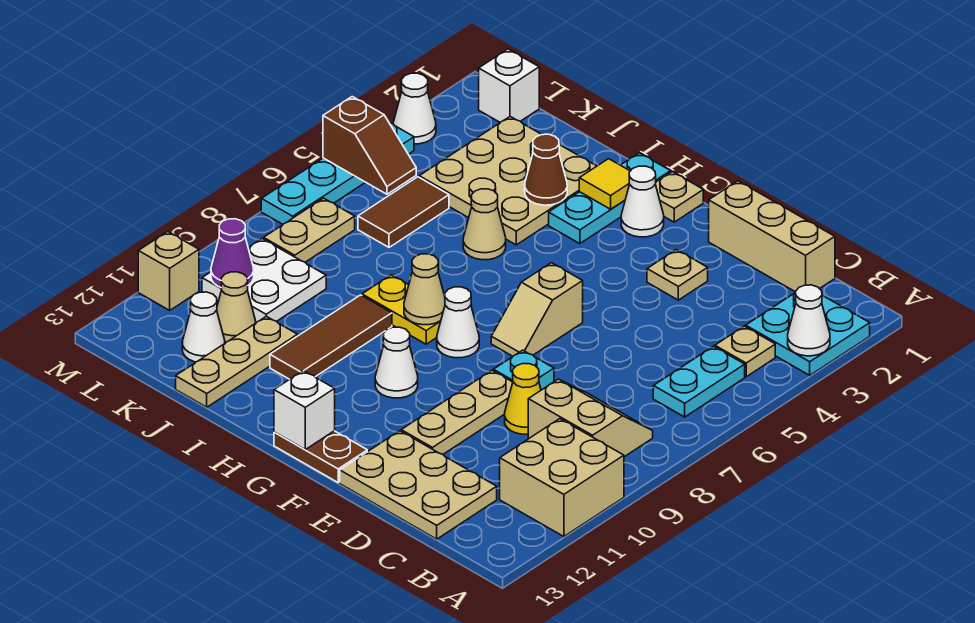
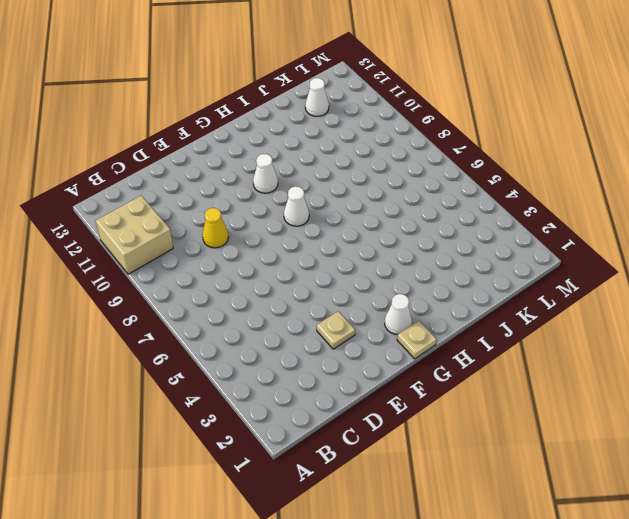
none -> cyan 2x2 plate [746,293,870,375]
none -> tan 1x1 plate [715,326,775,377]
none -> cyan 1x2 plate [653,346,745,417]
none -> tan 2x2 slope [528,379,653,457]

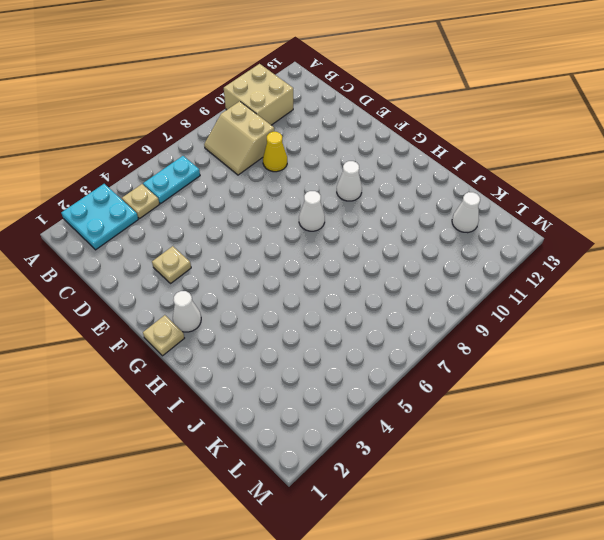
none -> tan 1x3 brick [709,181,835,292]
none -> tan 2x3 plate [340,431,497,539]
none -> cyan 1x1 plate [493,350,554,390]
none -> tan 1x3 plate [401,371,513,454]

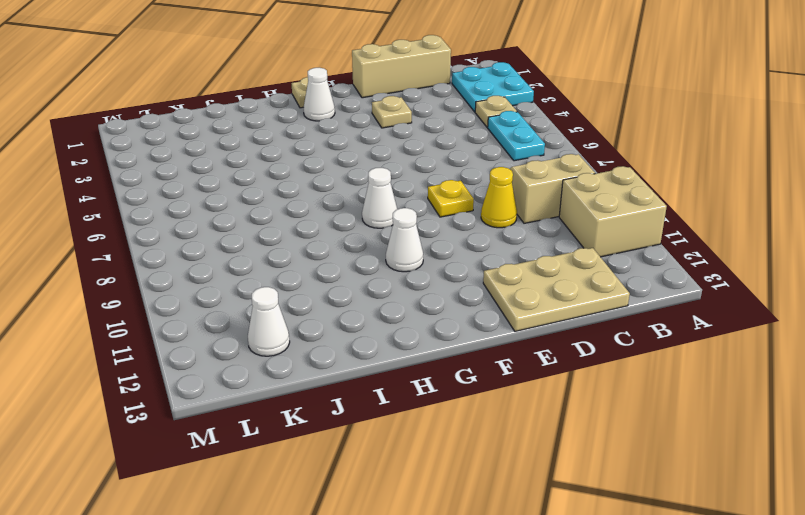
yellow 1x1 plate [428,180,474,217] -> cyan 1x1 plate [493,350,554,390]
none -> tan 1x3 plate [401,371,513,454]
none -> tan 1x2 slope [491,263,583,356]
none -> brown 1x2 plate [274,431,367,482]
none -> cyan 1x3 plate [549,153,671,244]

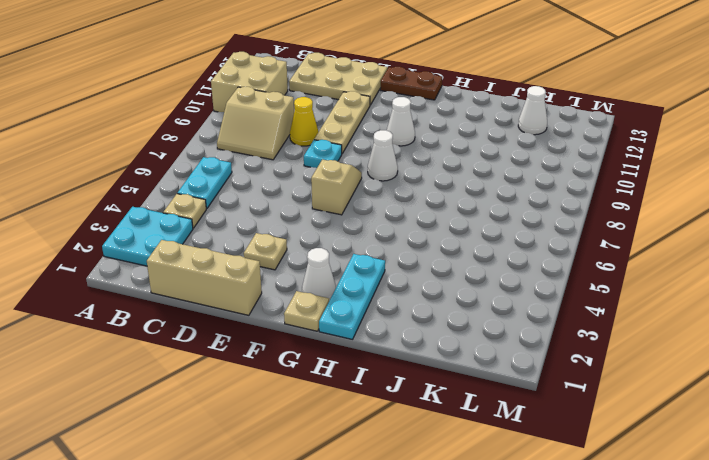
none -> yellow 1x2 plate [362,275,441,344]
none -> tan 3x3 plate [419,117,597,245]
none -> tan 1x1 cone [463,189,506,260]
none -> brown 1x3 tile [270,295,392,379]

